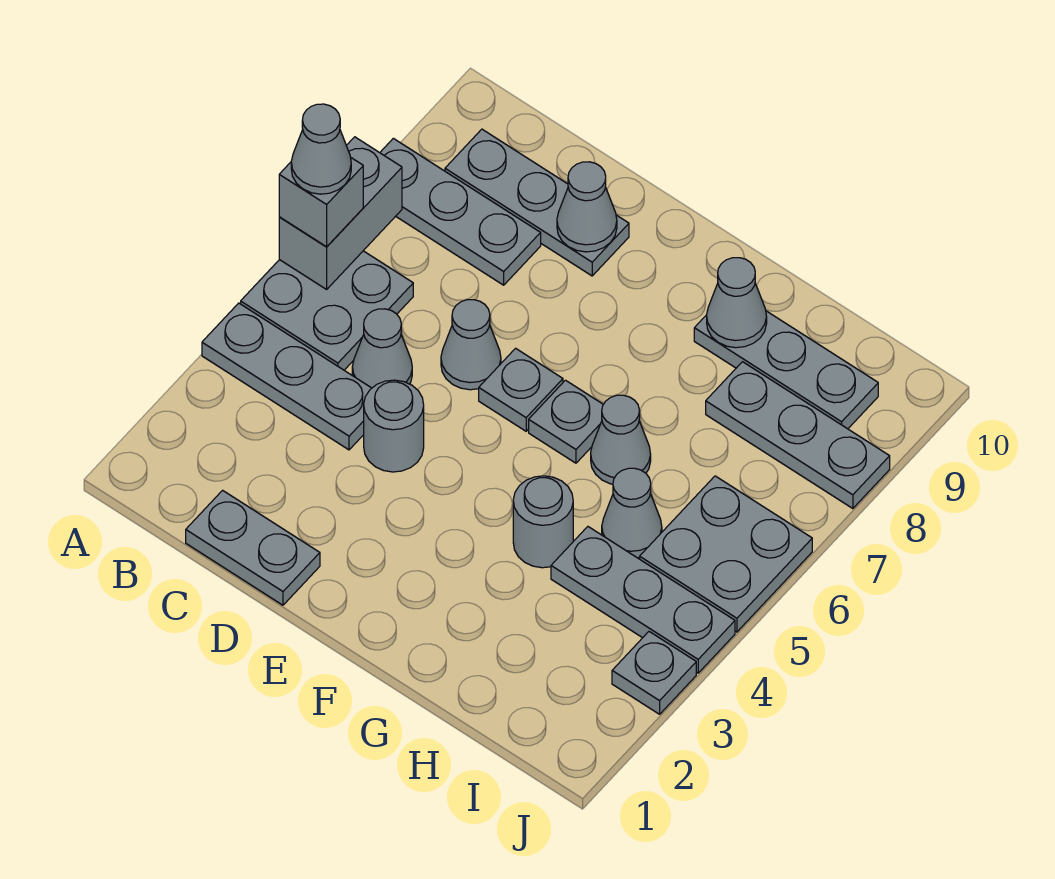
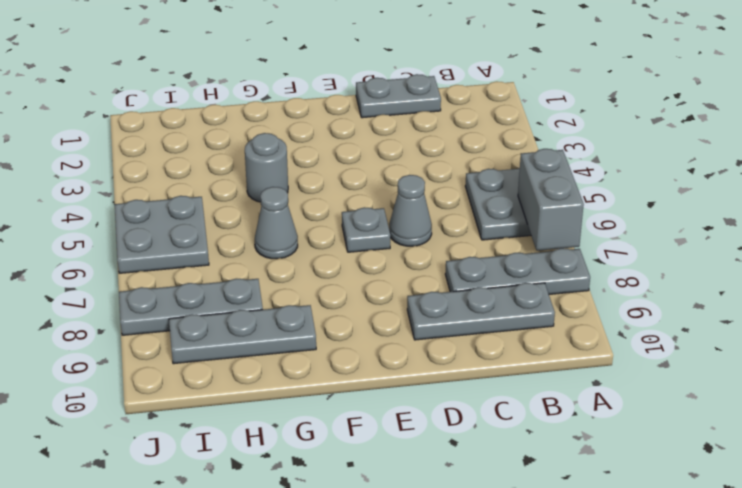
none -> grey 1x3 plate [202,303,372,450]
none -> grey 1x1 cone [352,309,412,388]
none -> grey 1x1 round brick [364,380,424,472]

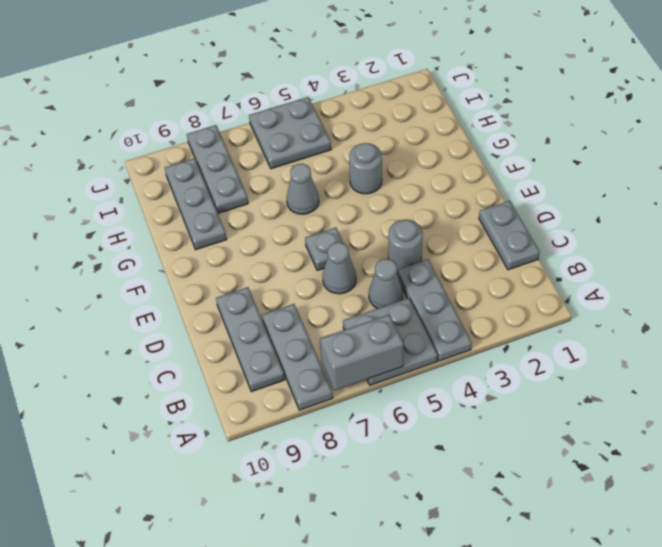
none -> grey 1x1 plate [529,380,603,463]
none -> grey 1x3 plate [551,527,735,673]
none -> grey 1x1 cone [602,468,662,558]

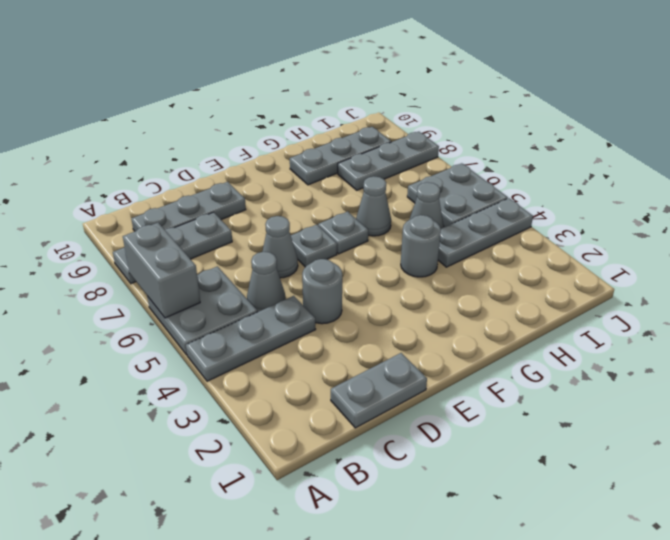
none -> grey 1x1 plate [612,632,696,714]
none -> grey 1x1 cone [557,162,617,252]
none -> grey 1x1 cone [707,258,767,348]

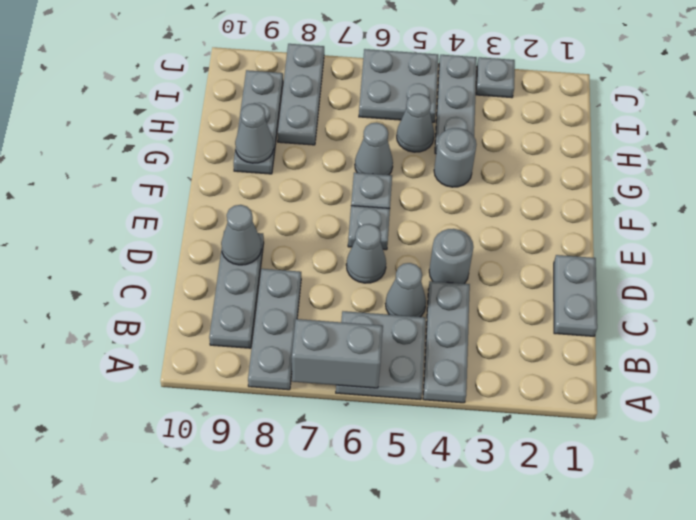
none -> grey 1x1 brick [279,158,363,247]
none -> grey 1x1 cone [291,104,351,194]

